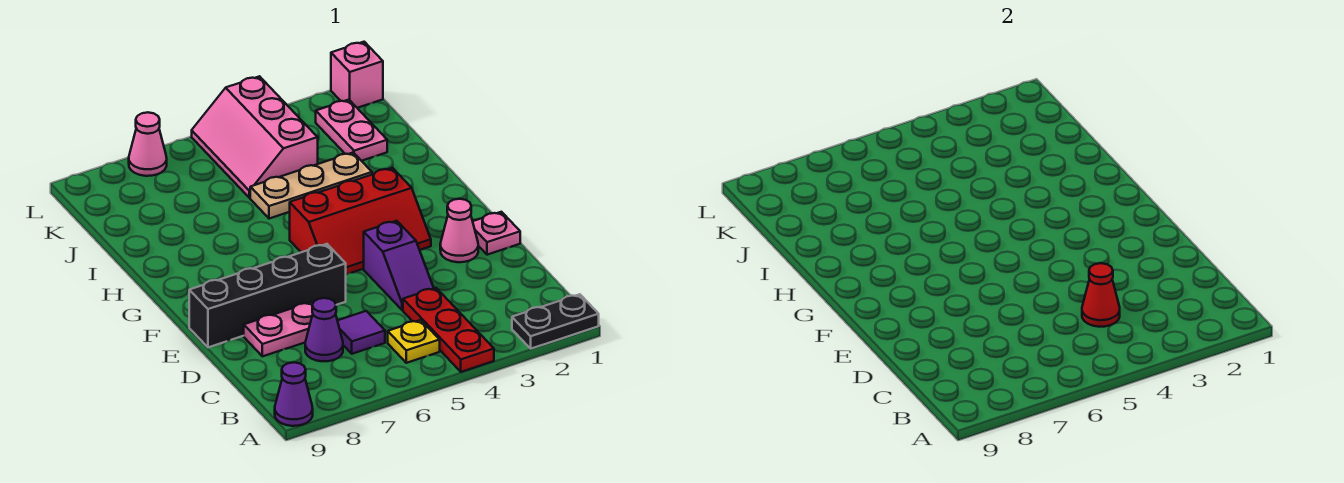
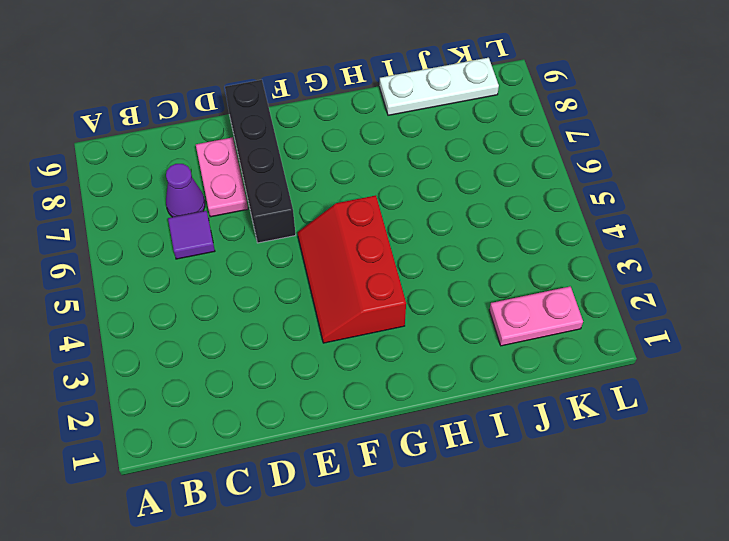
white 1x3 plate [379,58,499,115] -> none
none -> black 1x2 plate [512,294,599,349]
none -> red 1x3 plate [403,288,494,372]
none -> purple 1x1 cone [275,362,313,426]

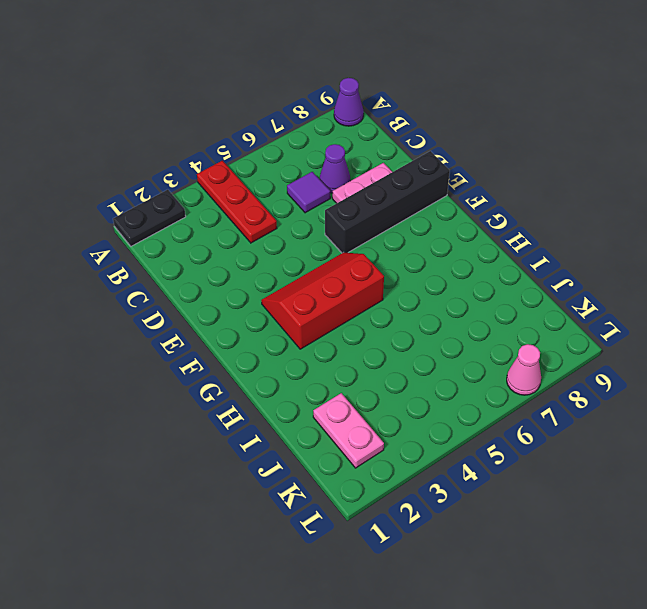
none -> yellow 1x1 plate [388,320,440,363]
none -> purple 1x2 slope [364,221,434,310]
none -> pink 1x1 plate [473,212,520,255]

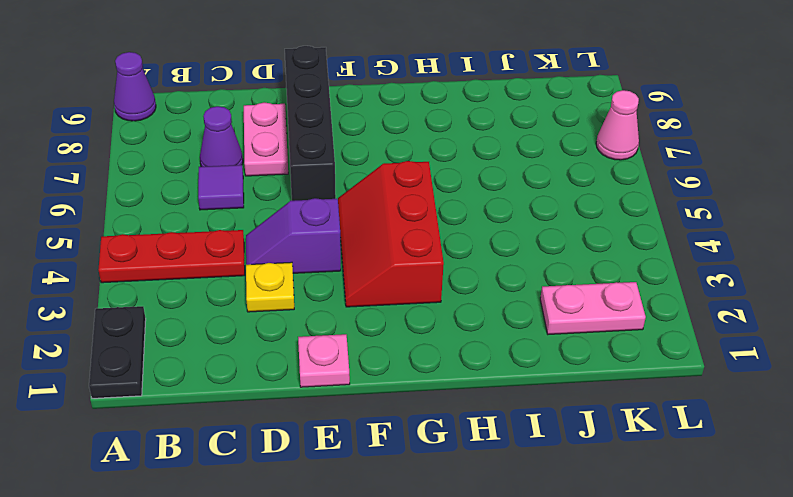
yellow 1x1 plate [246,262,294,312] -> yellow 1x1 plate moved to [388,320,440,363]
none -> pink 1x1 cone [440,199,478,262]
none -> tan 1x3 plate [250,153,372,219]
none -> pink 2x3 slope [192,76,318,198]

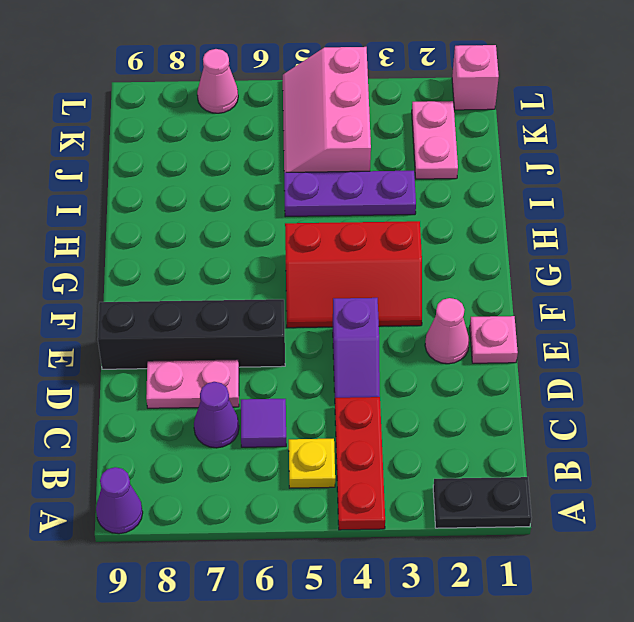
purple 1x3 plate [284,171,416,217] -> tan 1x3 plate [250,153,372,219]
none -> red 1x1 cone [1082,263,1120,327]

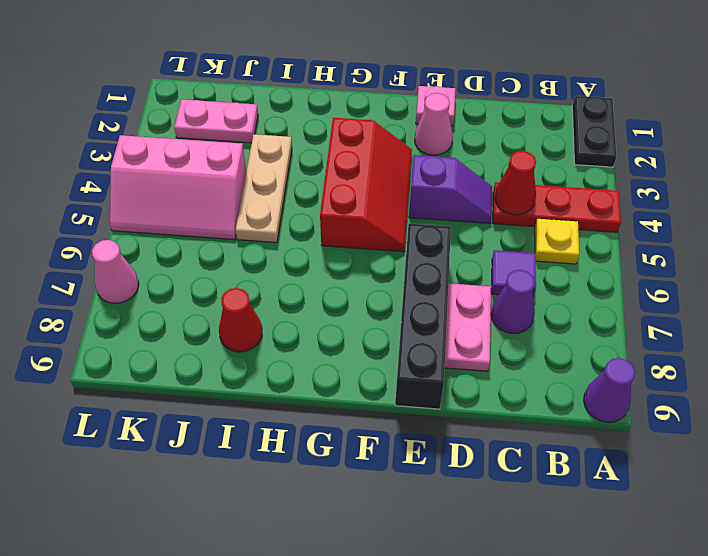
red 1x1 cone [219,288,262,352] -> none
none -> pink 1x1 brick [331,42,383,108]

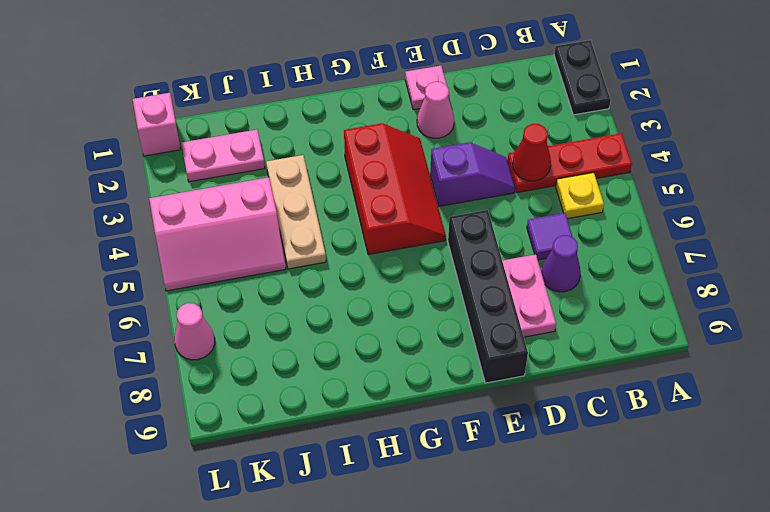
none -> purple 1x1 cone [275,362,313,426]

